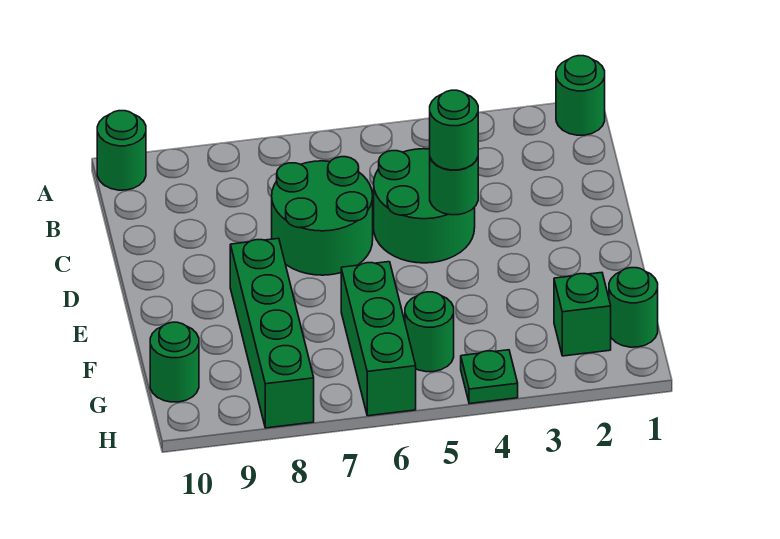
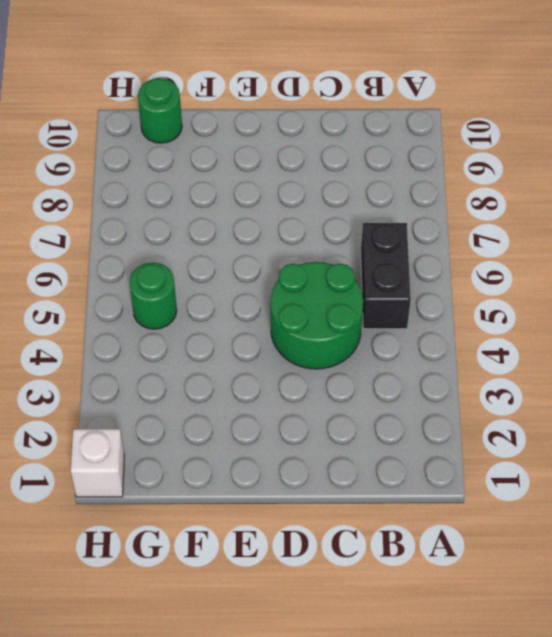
black 1x2 brick [361,223,411,329] -> none
white 1x1 brick [71,429,124,497] -> none
none -> green 1x1 round brick [556,56,605,135]
none -> green 1x1 round brick [97,111,146,190]
none -> green 2x2 round brick [272,157,373,275]

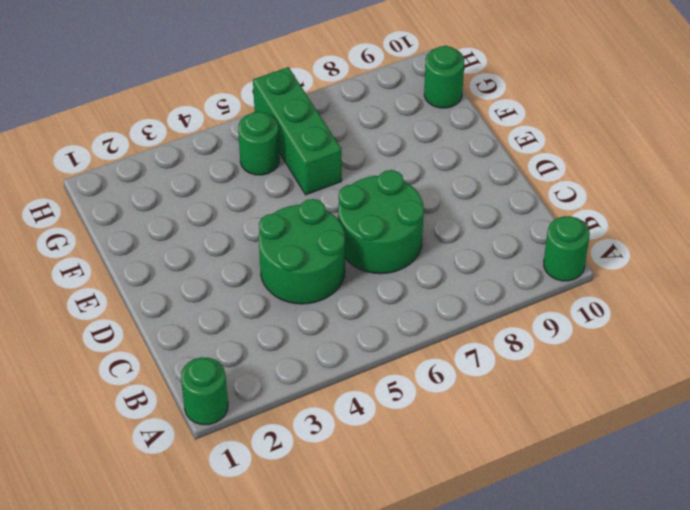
none -> green 1x4 brick [230,238,314,428]
none -> green 1x1 round brick [609,268,658,347]
none -> green 1x1 brick [554,273,611,356]

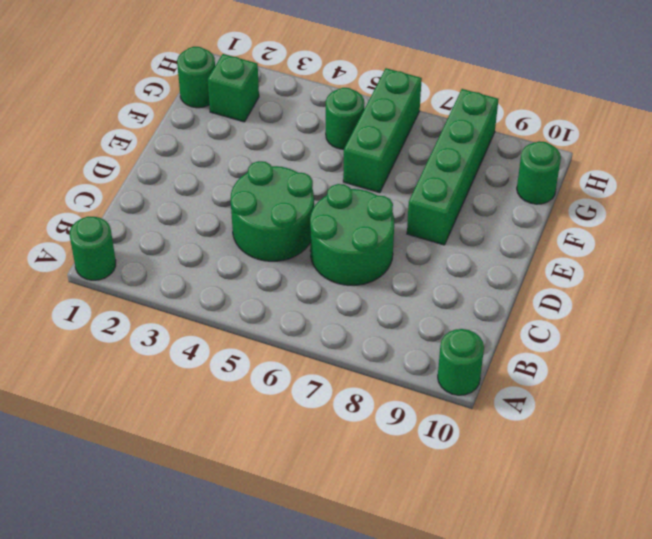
none -> green 1x1 plate [461,350,518,404]
none -> green 1x1 round brick [430,158,478,215]
none -> green 1x1 round brick [429,90,479,170]

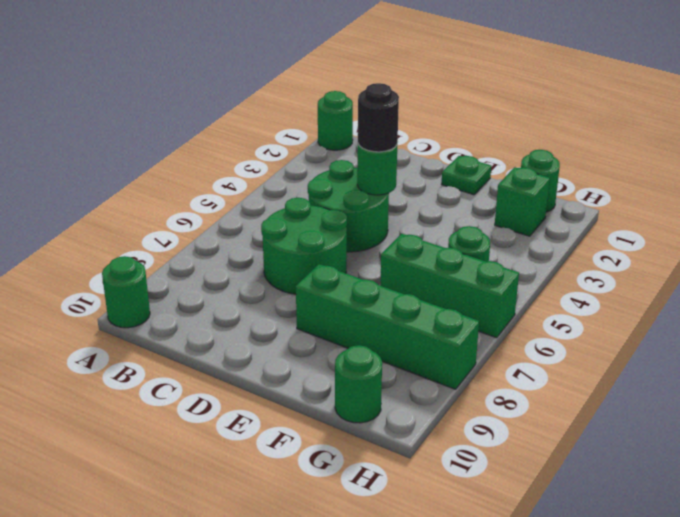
black 1x1 round brick [358,83,399,152] -> green 1x1 round brick [429,90,479,170]
green 1x1 plate [442,156,491,195] -> green 1x1 plate moved to [461,350,518,404]

